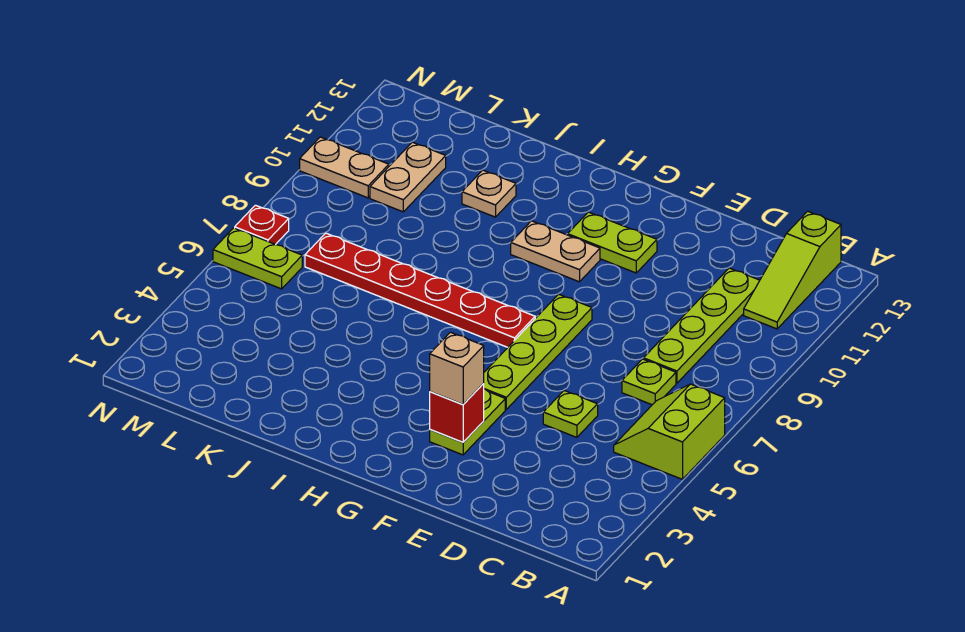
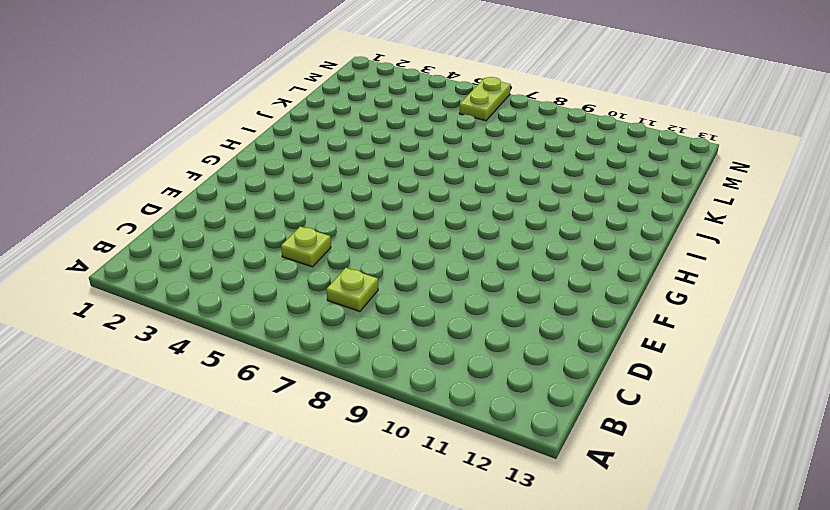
none -> lime 2x2 slope [614,384,725,479]
none -> lime 1x3 slope [744,211,841,329]
none -> lime 1x4 plate [644,268,760,383]

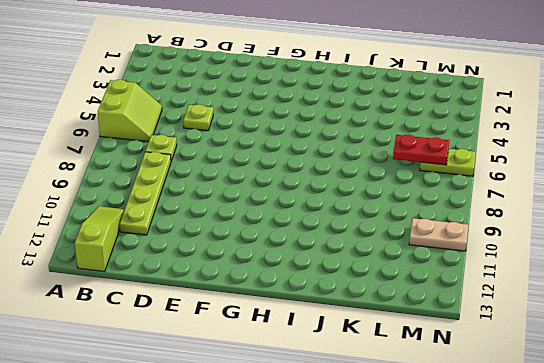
red 1x2 plate [393,135,449,165] -> none
none -> lime 1x2 plate [430,389,505,455]
none -> lime 1x4 plate [483,294,592,409]
none -> lime 1x2 plate [568,212,657,273]

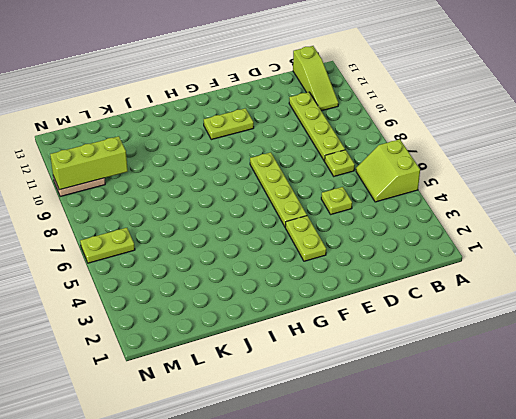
lime 1x3 brick [50,136,128,190] -> none
none -> red 1x6 plate [305,233,535,347]
none -> tan 1x2 plate [511,221,600,282]
none -> tan 1x1 plate [462,170,516,217]

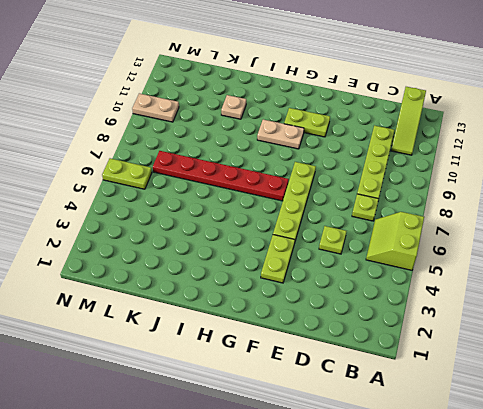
none -> tan 1x2 plate [370,142,446,212]
none -> red 1x1 plate [235,205,289,245]
none -> red 1x1 brick [430,384,484,442]

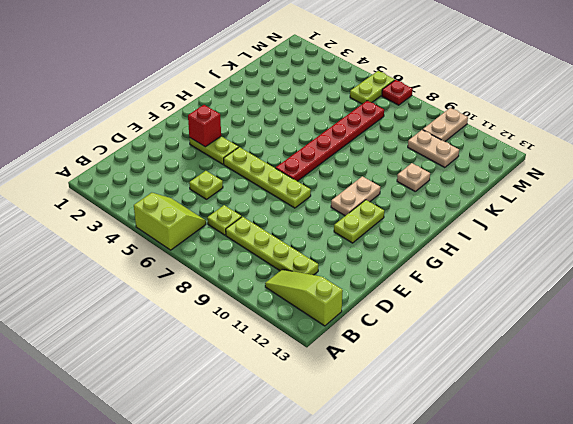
none -> tan 1x1 brick [430,332,484,404]

